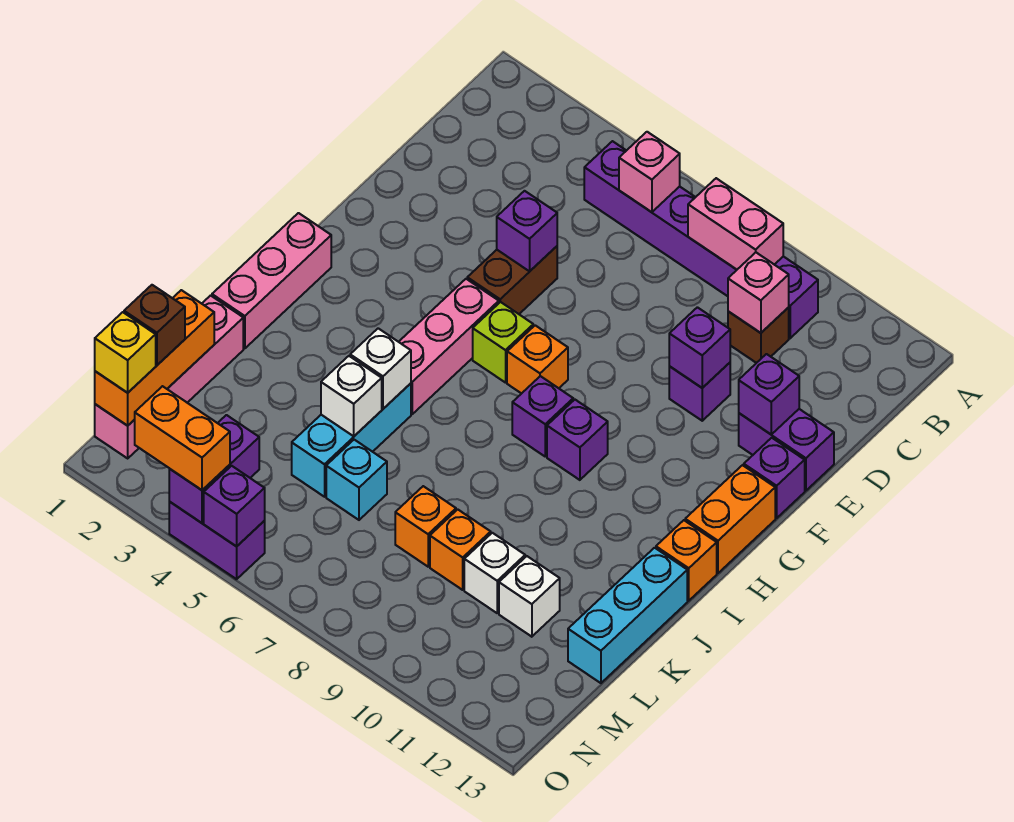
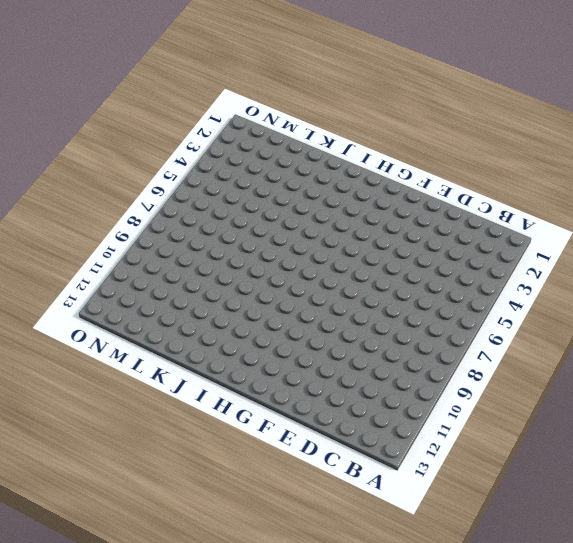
none -> purple 1x6 brick [584,141,818,338]
none -> brown 1x1 brick [728,308,789,363]
none -> brown 1x2 brick [467,246,557,314]
none -> purple 1x1 brick [669,363,730,421]

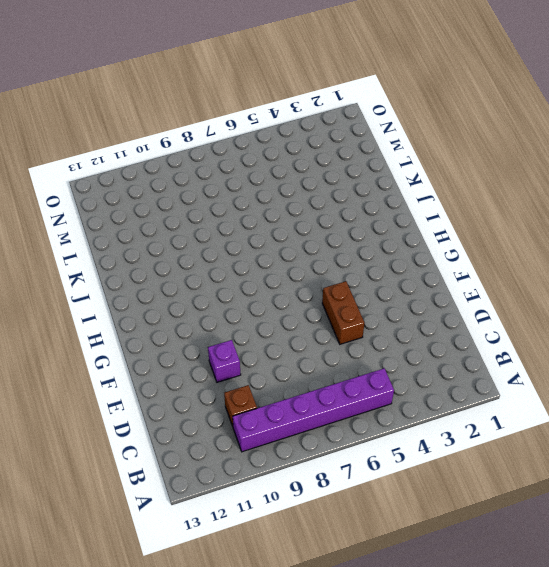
none -> purple 1x2 brick [739,409,834,491]
none -> purple 1x1 brick [744,438,805,518]
none -> pink 1x3 brick [399,279,499,414]
none -> lime 1x1 brick [473,302,533,383]

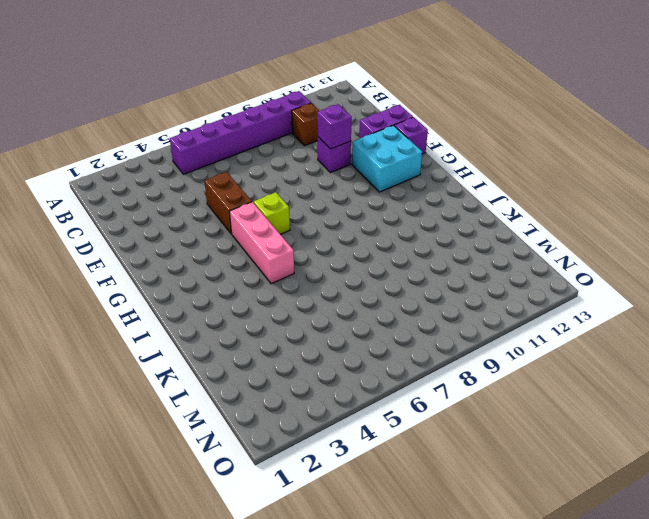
cyan 2x2 brick [352,125,422,192] -> none
none -> orange 1x1 brick [507,325,568,394]
none -> orange 1x2 brick [685,465,775,573]
none -> pink 1x3 brick [212,213,331,349]
none -> purple 1x1 brick [512,376,573,456]

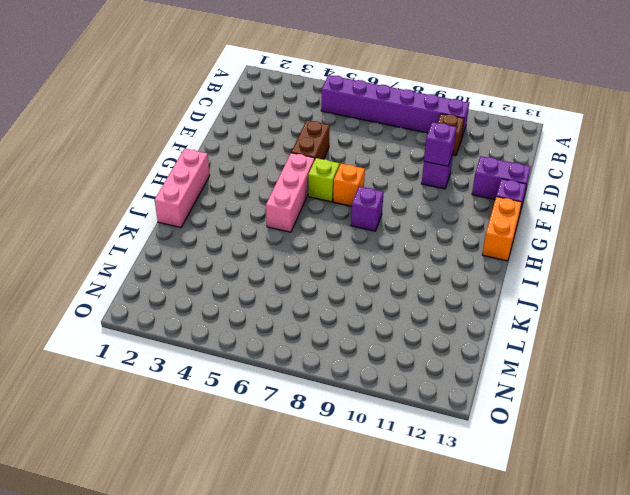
none -> purple 1x1 brick [547,400,608,480]
none -> orange 1x1 brick [656,520,717,601]
none -> cyan 1x3 brick [292,383,411,497]
none -> cyan 1x3 brick [568,548,687,683]

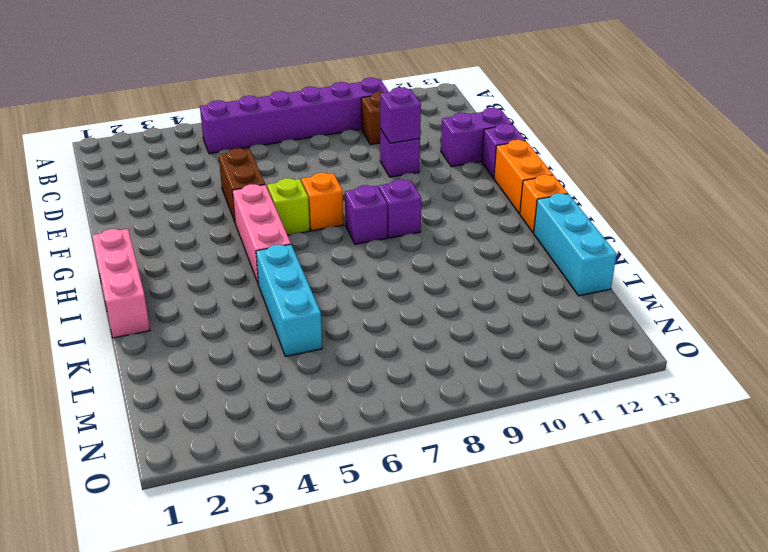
none -> pink 1x4 brick [95,295,243,458]
none -> cyan 1x1 brick [326,440,387,520]
none -> orange 1x1 brick [395,486,456,567]
none -> orange 1x1 brick [430,509,491,590]

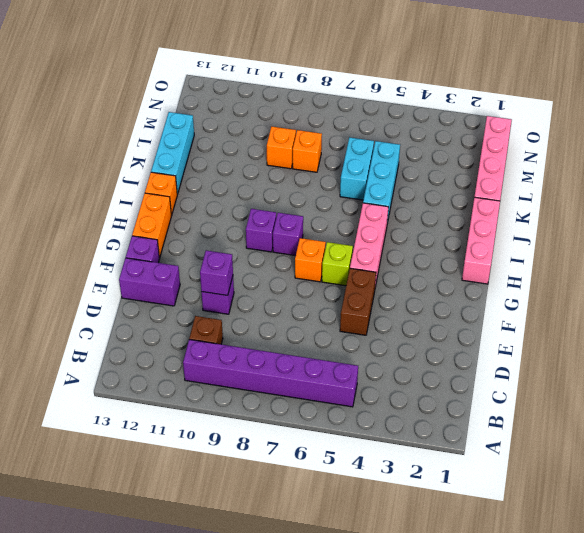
cyan 1x2 brick [340,137,374,200] -> cyan 1x1 brick [326,440,387,520]
none -> white 1x1 brick [464,533,525,613]
none -> white 1x1 brick [499,556,560,637]
none -> purple 1x2 brick [169,502,265,579]
none -> pink 1x1 brick [619,132,680,212]

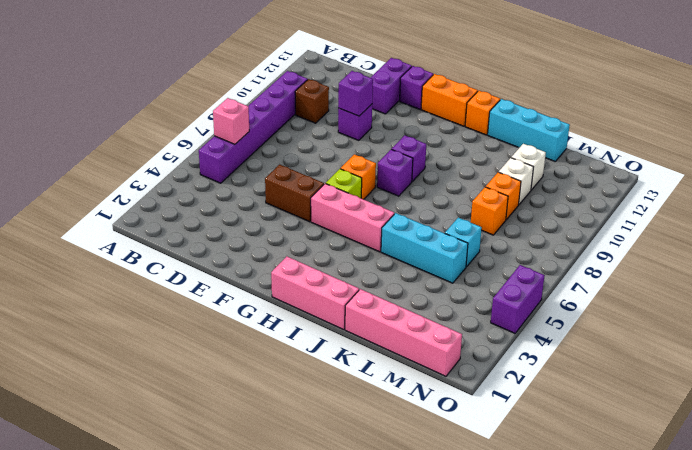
none -> pink 1x2 brick [688,178,783,270]
none -> pink 1x1 brick [728,253,789,333]
none -> purple 1x1 brick [497,191,557,271]
none -> purple 1x1 brick [739,354,799,434]

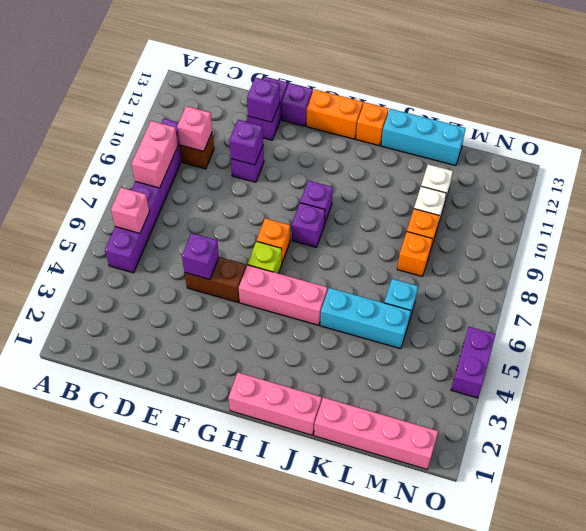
none -> white 1x1 brick [350,328,411,409]
none -> white 1x1 brick [321,356,382,436]
none -> orange 1x3 brick [95,290,214,426]
none -> purple 1x2 brick [169,415,259,523]

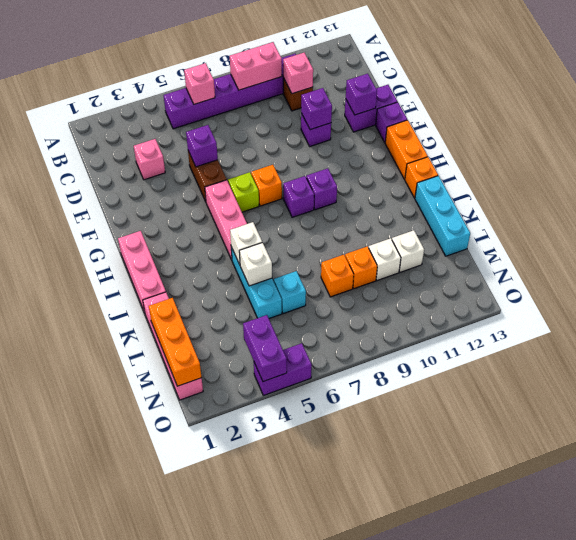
pink 1x1 brick [134,139,165,180] -> none
none -> purple 1x1 brick [204,466,265,546]
none -> brown 1x1 brick [124,285,185,365]
none -> yellow 1x1 brick [95,312,156,393]
none -> orange 1x2 brick [134,386,230,490]

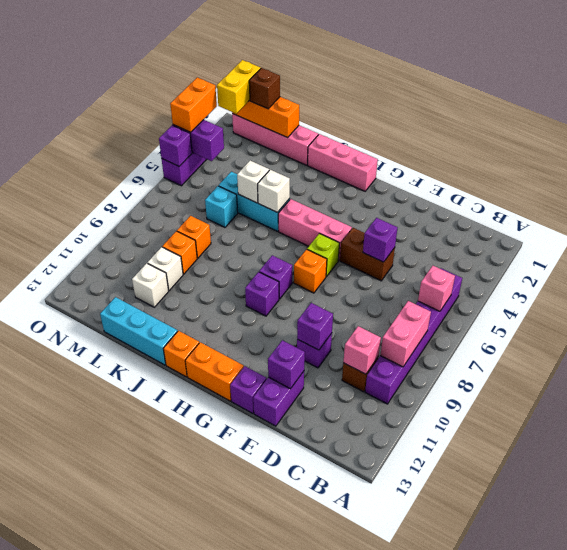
yellow 1x2 brick [217,60,261,114] -> yellow 1x1 brick [95,312,156,393]

